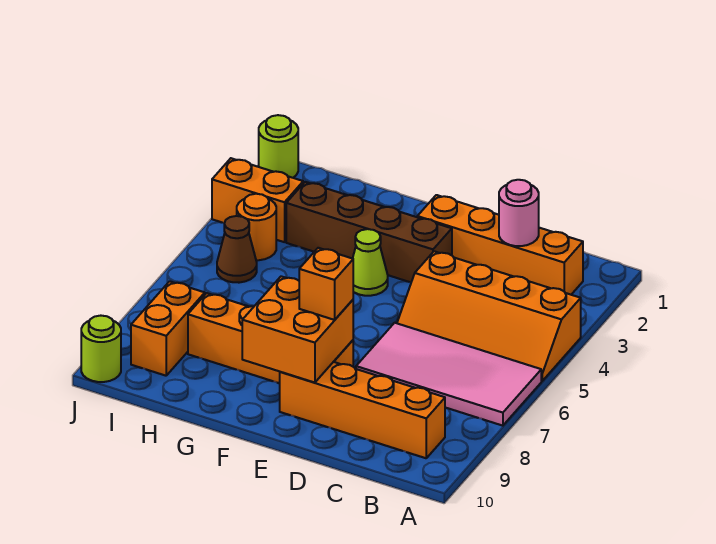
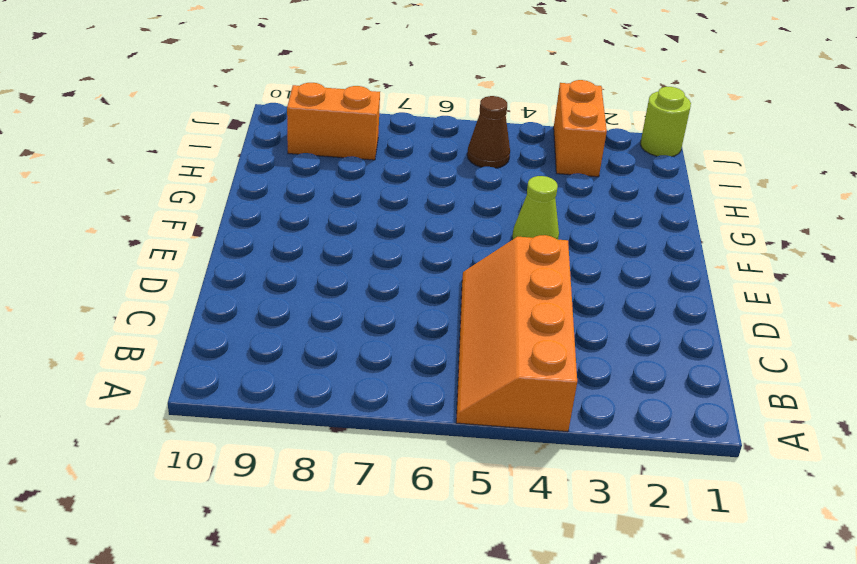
none -> pink 2x4 tile [356,323,541,426]
none -> orange 1x4 brick [417,195,583,295]
none -> orange 1x4 brick [280,362,445,458]

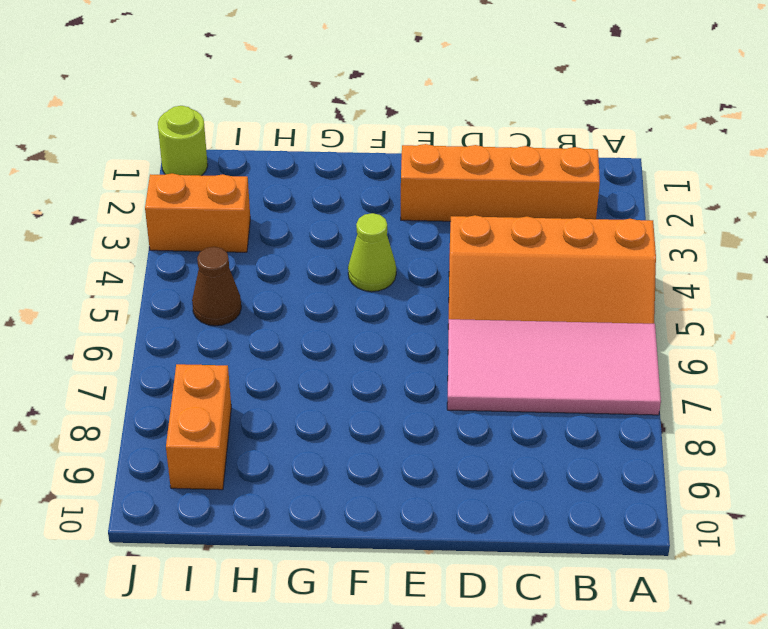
none -> orange 1x4 brick [280,362,445,458]
none -> brown 1x4 brick [286,182,452,282]
none -> orange 1x4 brick [188,293,353,383]

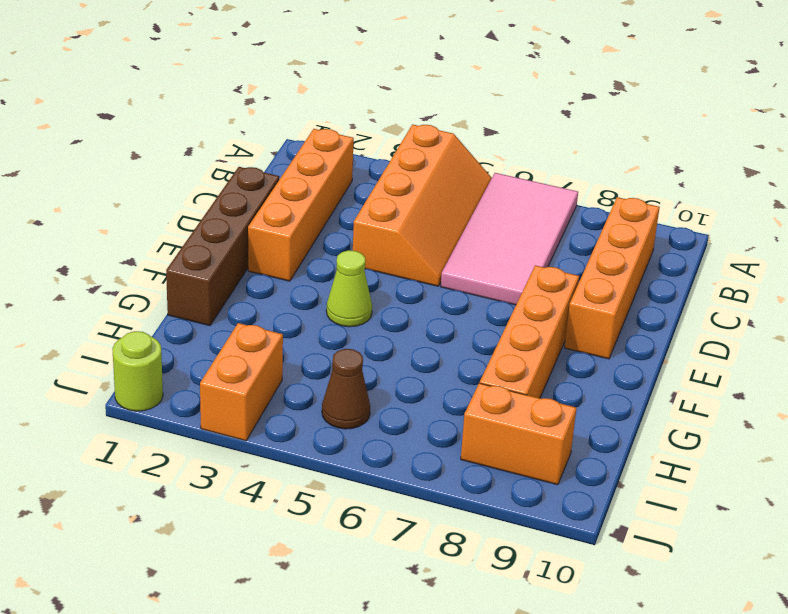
brown 1x4 brick [166,167,279,326] -> brown 1x4 brick moved to [286,182,452,282]
none -> orange 1x1 round brick [237,194,276,260]
none -> lime 1x1 round brick [81,316,121,382]
none -> pink 1x1 round brick [499,180,539,246]

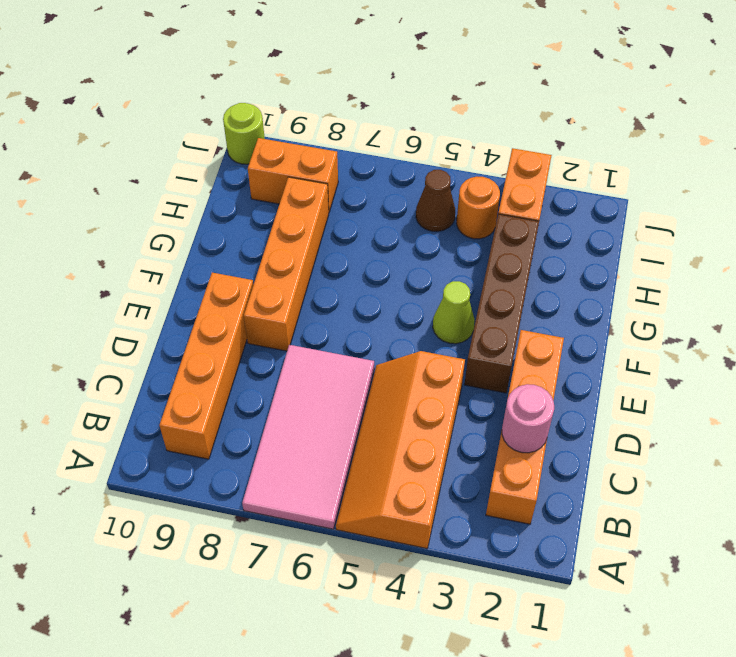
none -> lime 1x1 round brick [259,115,298,178]
none -> orange 2x2 brick [242,276,353,383]
none -> orange 1x1 brick [299,248,353,320]

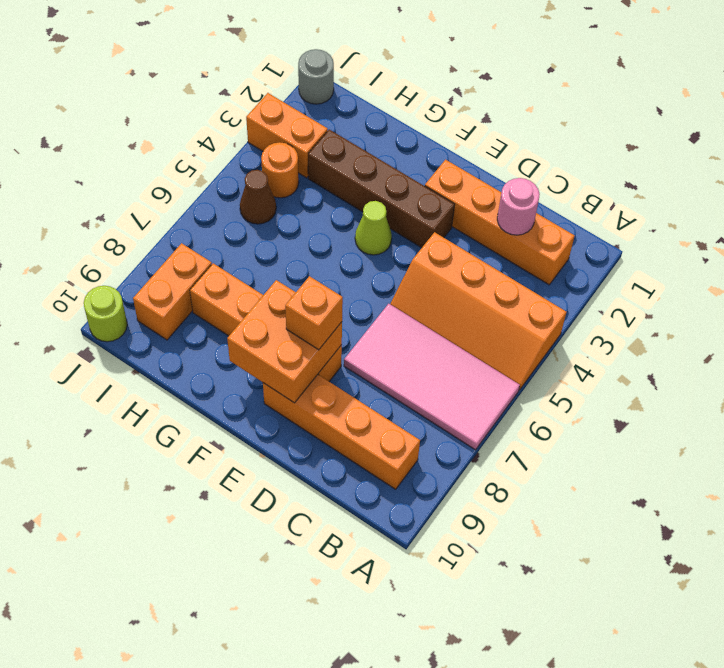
grey 1x1 round brick [298,49,334,104] -> lime 1x1 round brick [259,115,298,178]

